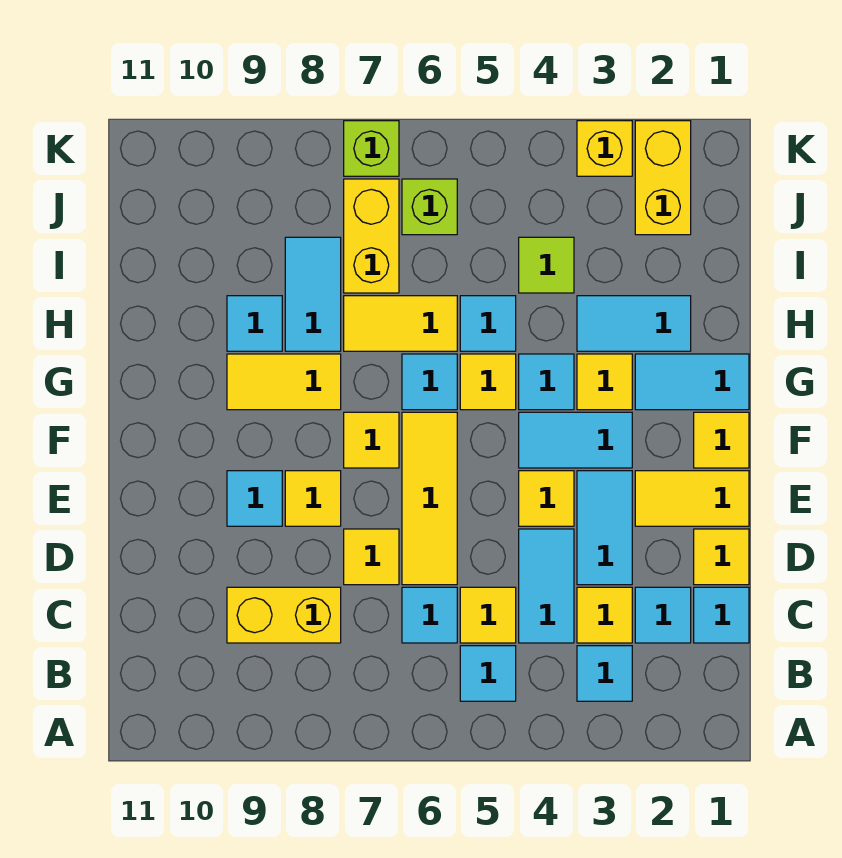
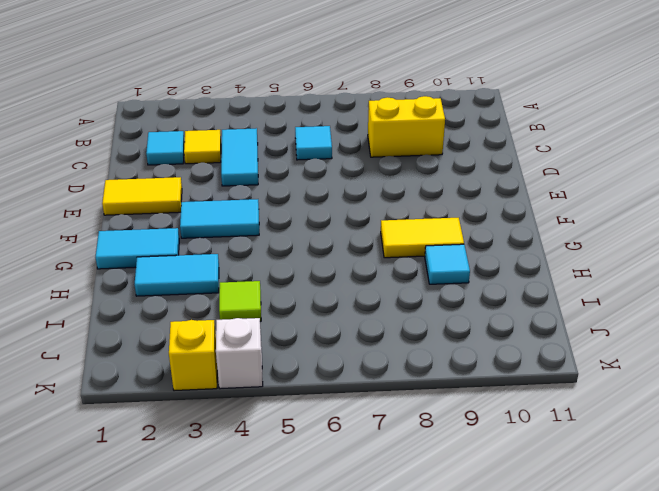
white 1x1 brick [216,318,263,389] -> none
none -> cyan 1x1 tile [577,646,632,701]
none -> cyan 1x1 tile [460,646,516,701]
none -> cyan 1x1 tile [694,587,749,643]
none -> yellow 1x1 tile [460,587,516,643]

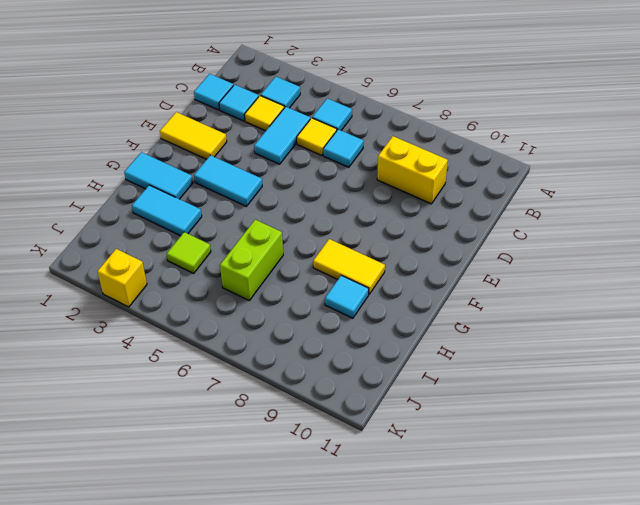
lime 1x2 brick [220,220,283,300] -> yellow 1x2 tile [344,296,457,351]
none -> yellow 1x1 tile [694,529,749,585]
none -> cyan 1x2 tile [577,471,632,585]
none -> yellow 1x3 tile [402,412,457,585]
none -> yellow 1x1 tile [344,529,399,585]

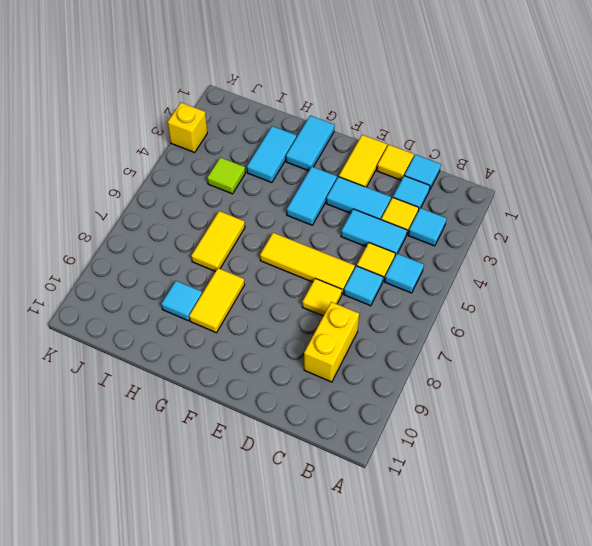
none -> yellow 1x1 tile [519,471,574,526]
none -> yellow 1x1 tile [285,471,341,526]
none -> cyan 1x1 tile [227,471,282,526]
none -> yellow 1x1 tile [694,412,749,468]

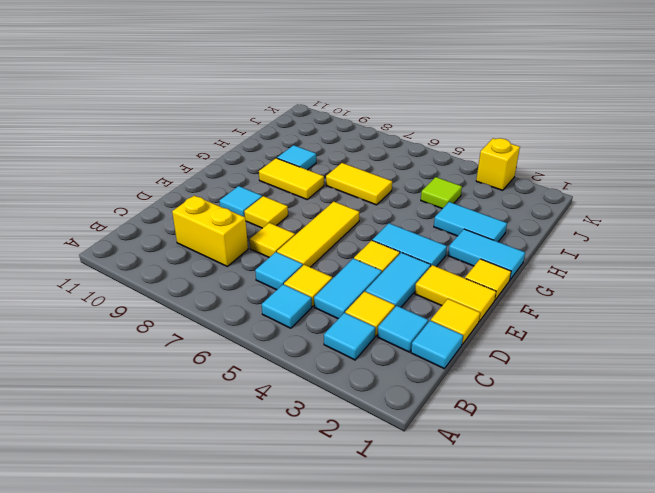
none -> yellow 1x1 tile [344,412,399,468]
none -> yellow 1x1 tile [577,354,632,410]
none -> cyan 1x1 tile [519,354,574,410]
none -> yellow 1x1 tile [460,354,516,410]

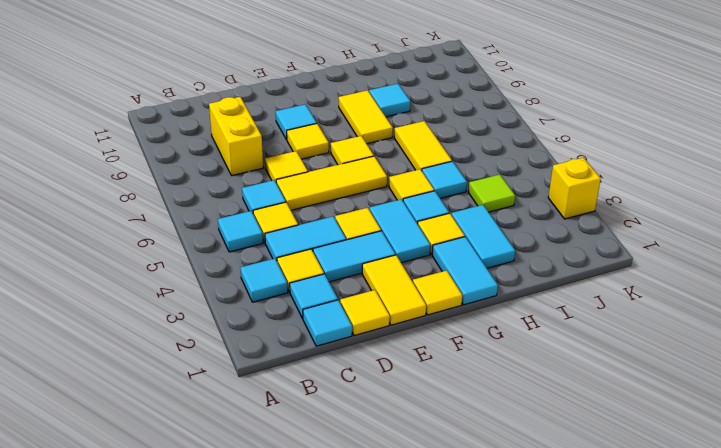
none -> cyan 1x1 tile [402,354,457,410]
none -> cyan 1x2 tile [285,237,341,351]
none -> yellow 1x2 brick [344,179,399,293]
none -> yellow 1x2 brick [635,121,691,235]

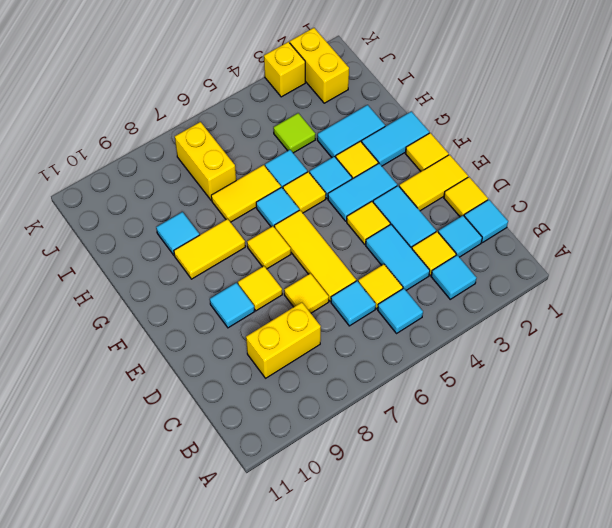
none -> cyan 1x2 tile [285,237,341,351]
none -> lime 1x1 brick [402,179,457,235]
none -> lime 1x1 brick [344,121,399,176]

